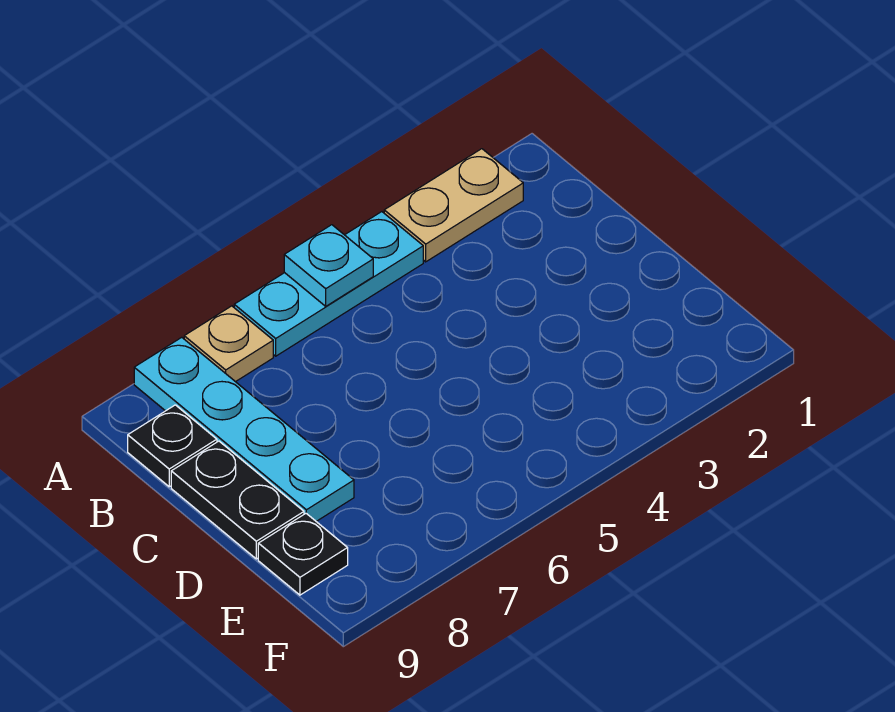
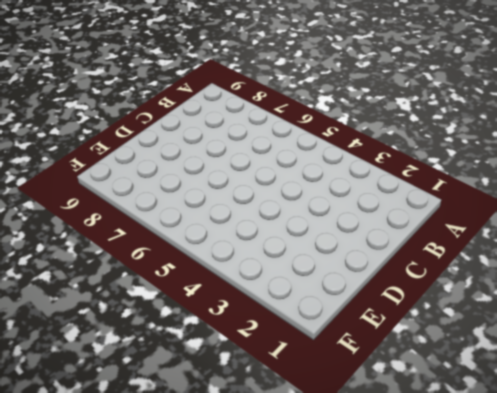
none -> tan 1x2 plate [384,149,523,262]
none -> cyan 1x3 plate [234,212,423,356]

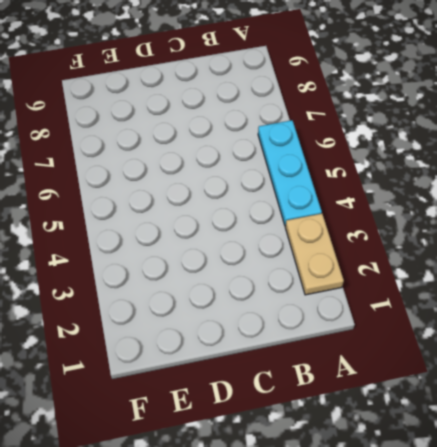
none -> tan 1x1 plate [184,306,273,382]
none -> cyan 1x4 plate [134,337,354,522]

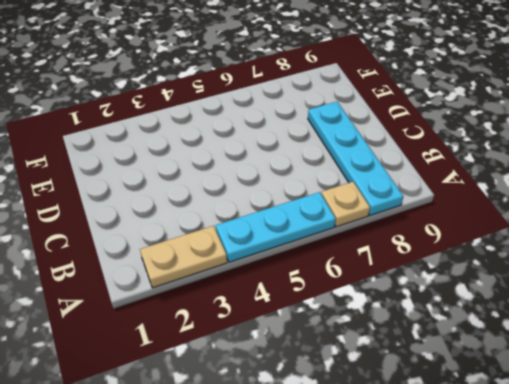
none -> black 1x1 plate [128,405,217,487]
none -> black 1x2 plate [171,441,304,559]

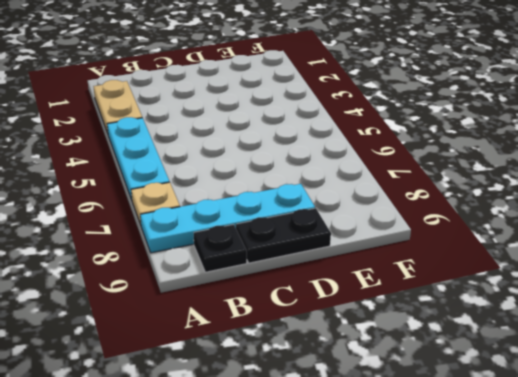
none -> black 1x1 plate [258,514,348,595]
none -> cyan 1x1 plate [284,225,373,306]

